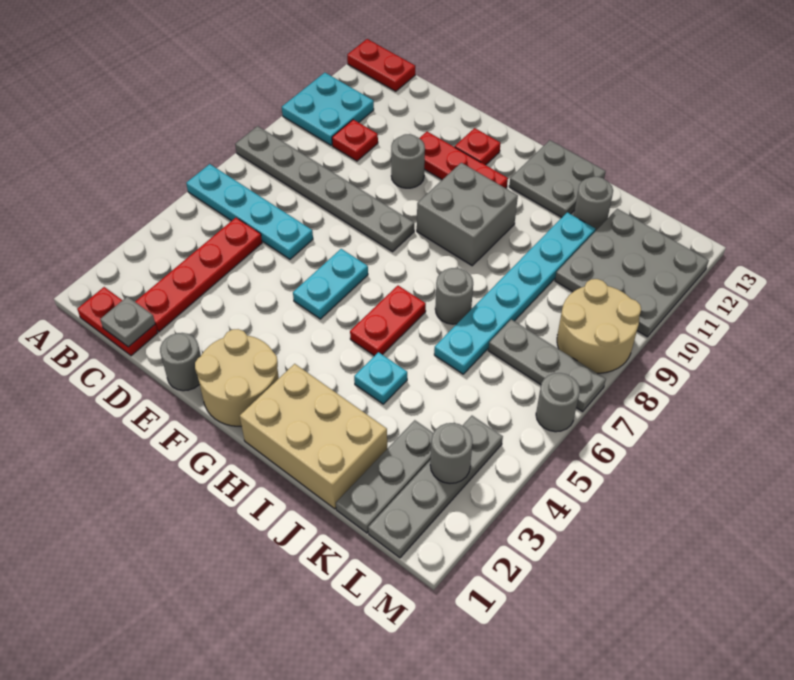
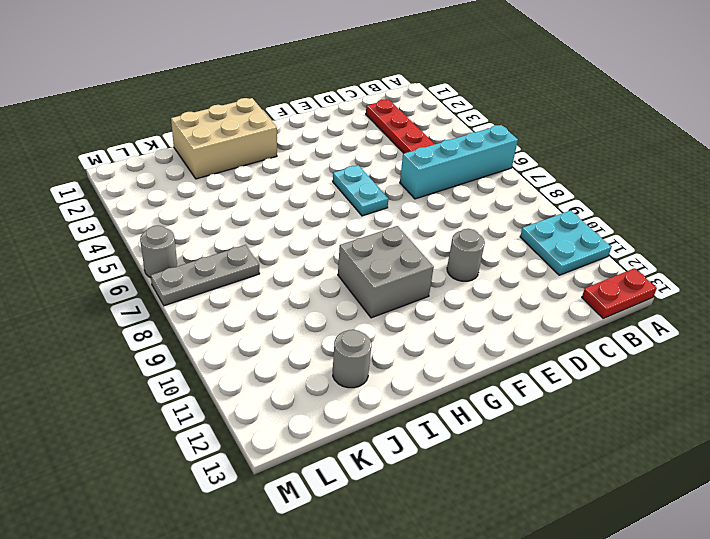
cyan 1x4 brick [400,125,518,199] -> cyan 1x4 plate [186,164,313,259]
none -> grey 1x6 plate [235,126,414,252]
none -> red 1x2 plate [77,287,158,356]
none -> red 1x1 plate [332,120,378,161]

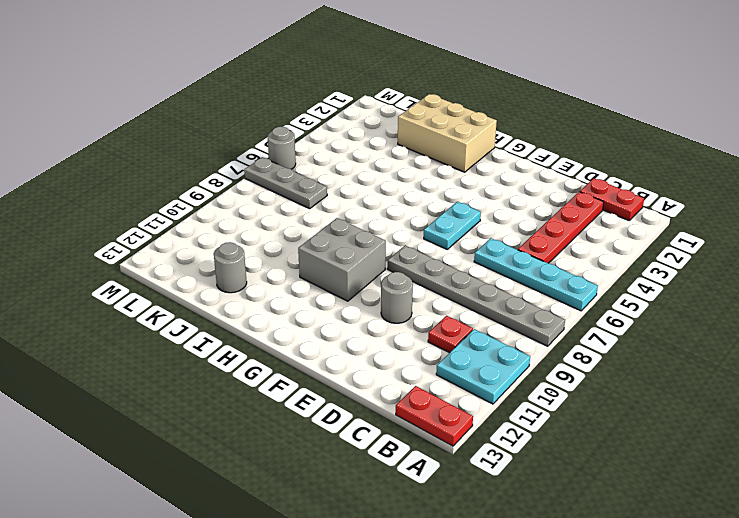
none -> grey 1x1 round brick [160,333,201,391]
none -> red 1x3 plate [420,132,508,188]
none -> tan 2x2 round brick [195,329,279,426]

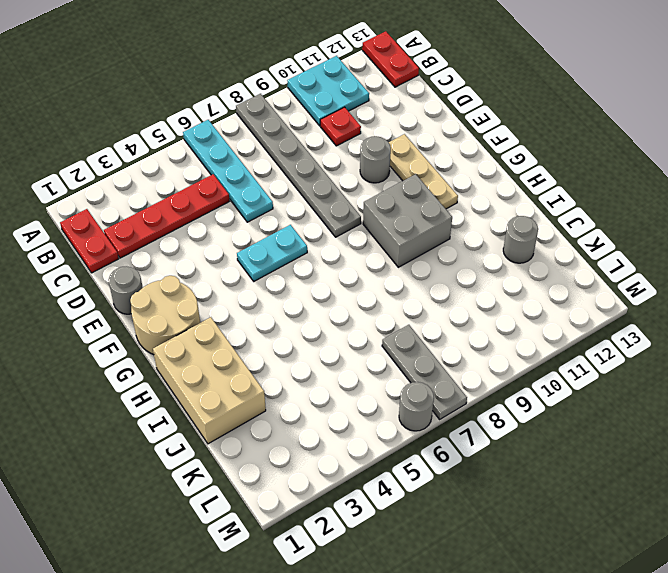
tan 1x3 plate [389,134,458,209] -> red 1x3 plate [420,132,508,188]
none -> red 1x1 plate [455,128,501,165]
none -> red 1x2 plate [350,286,426,356]
none -> grey 2x2 plate [509,140,606,217]

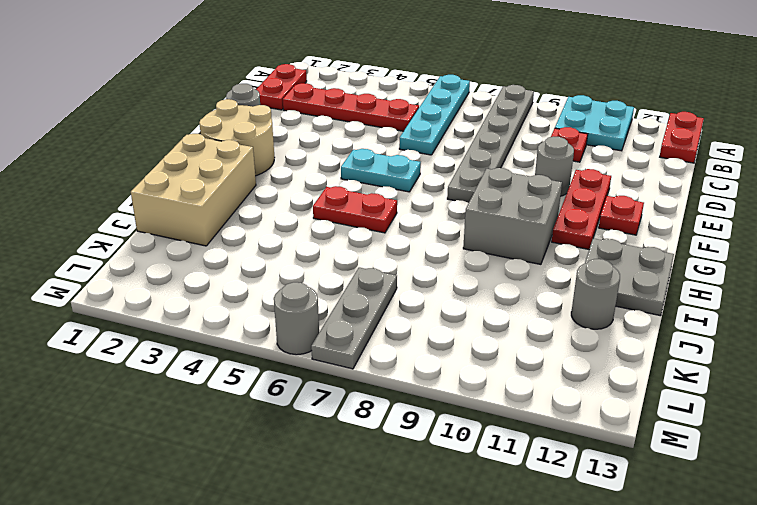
none -> cyan 1x1 plate [354,352,407,404]
none -> grey 1x1 round brick [435,268,473,324]
none -> cyan 1x6 plate [434,212,596,374]

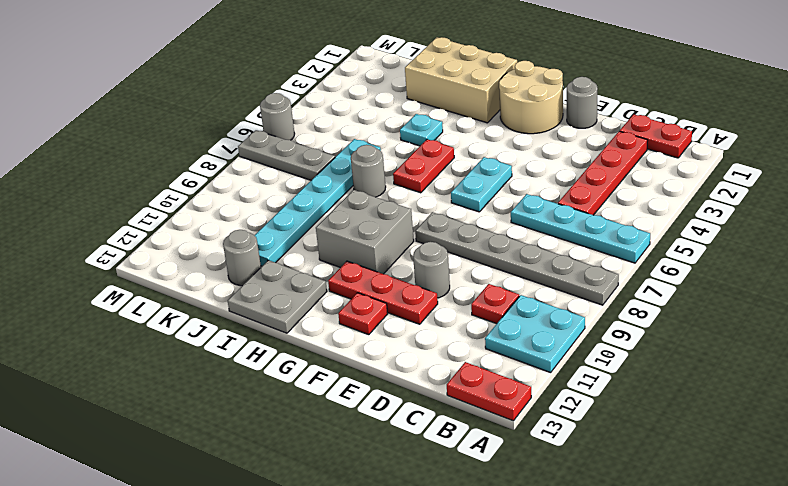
none -> grey 1x3 plate [336,420,433,533]
none -> grey 3x3 plate [555,209,709,337]
none -> grey 1x4 plate [368,416,503,558]

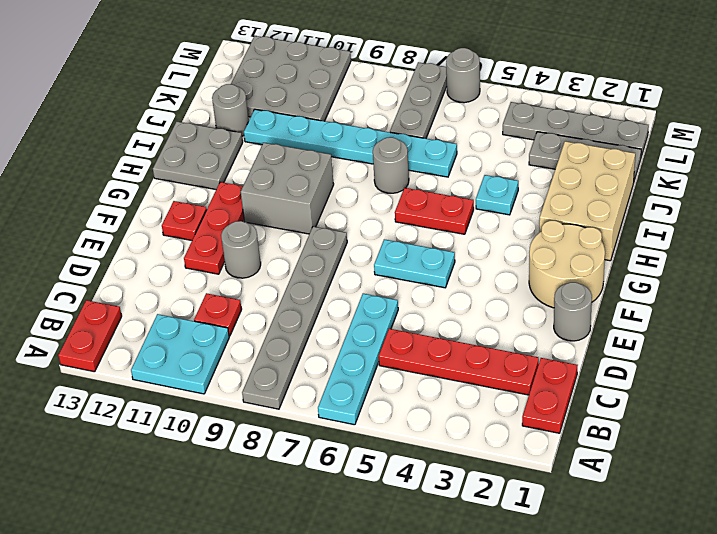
none -> tan 2x2 round brick [557,279,641,373]
none -> grey 1x1 plate [100,296,155,347]
none -> grey 1x1 round brick [430,423,473,484]

